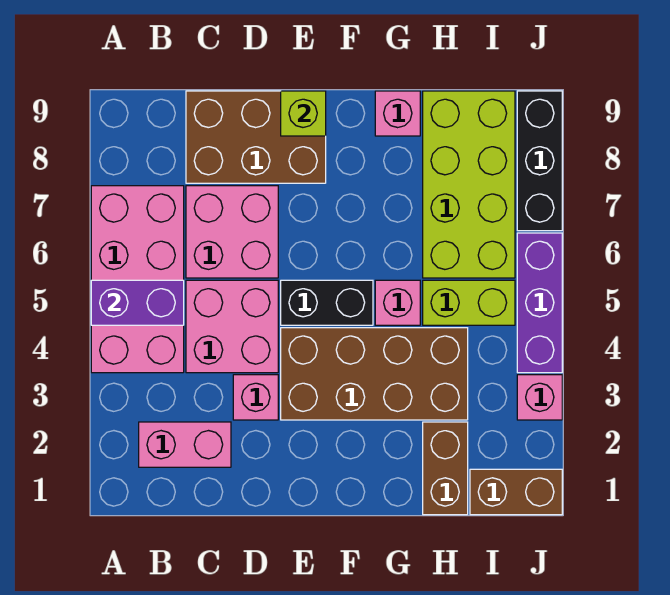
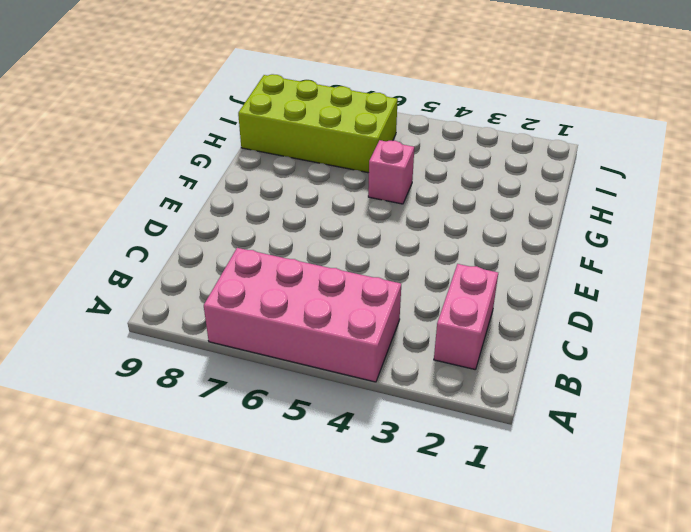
none -> pink 2x2 brick [186,280,278,373]
none -> pink 2x2 brick [186,186,278,278]
none -> brown 2x3 brick [186,91,326,183]

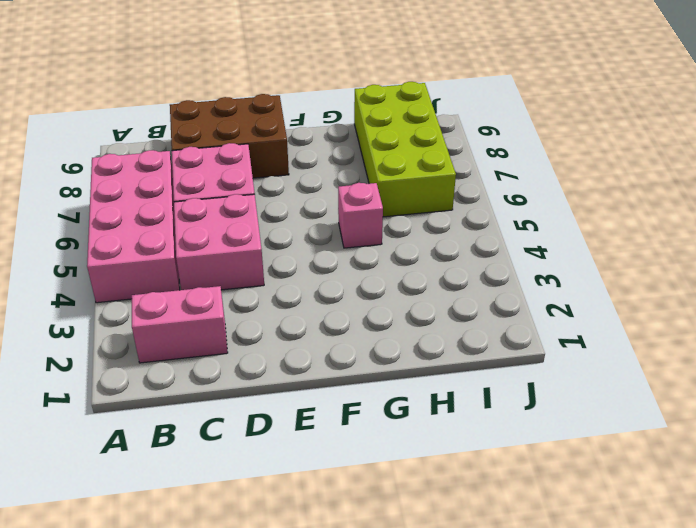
none -> pink 1x1 brick [233,375,278,420]
none -> brown 2x4 brick [281,328,468,420]
none -> black 1x2 brick [281,280,373,325]

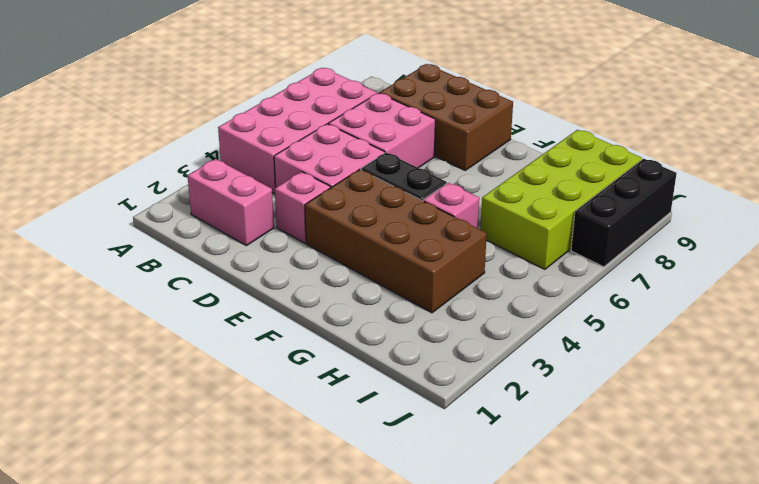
none -> pink 1x1 brick [375,91,420,136]
none -> brown 1x2 brick [423,422,468,515]
none -> lime 1x2 brick [423,280,515,325]

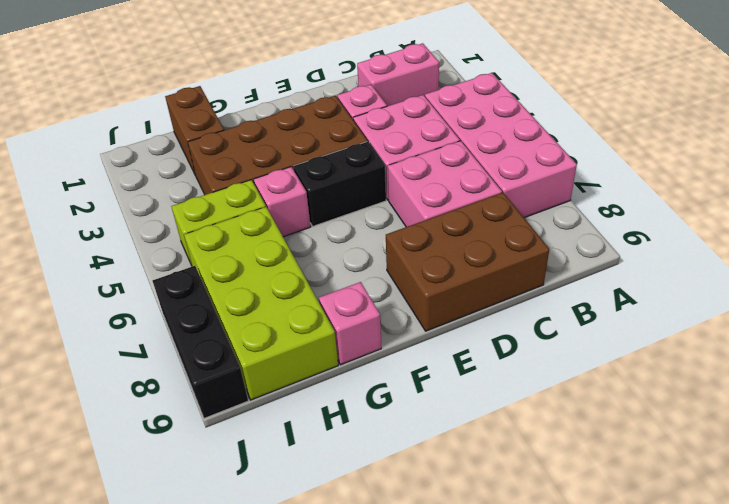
none -> brown 1x2 brick [470,469,562,515]
none -> pink 1x1 brick [517,375,562,420]
none -> purple 1x3 brick [517,233,562,373]

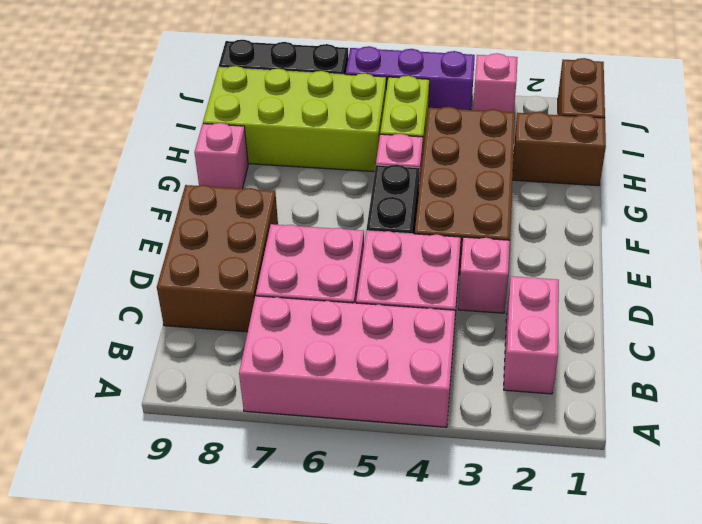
none -> purple 1x2 brick [91,280,184,325]
none -> lime 1x1 brick [281,91,326,136]

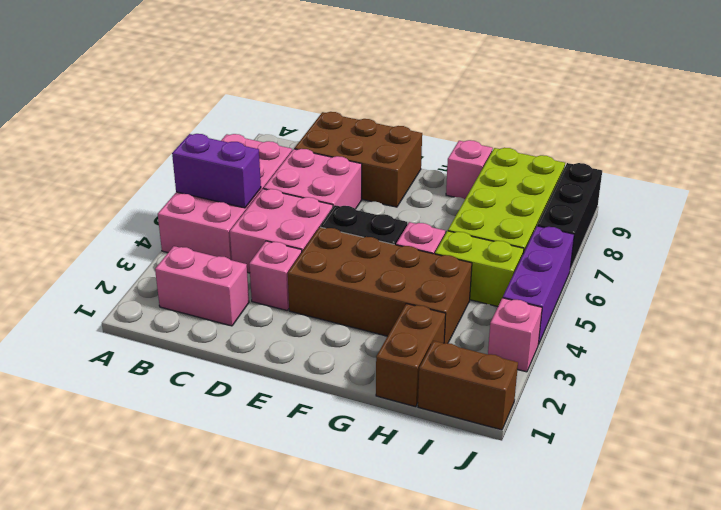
none -> lime 1x1 brick [281,91,326,136]

